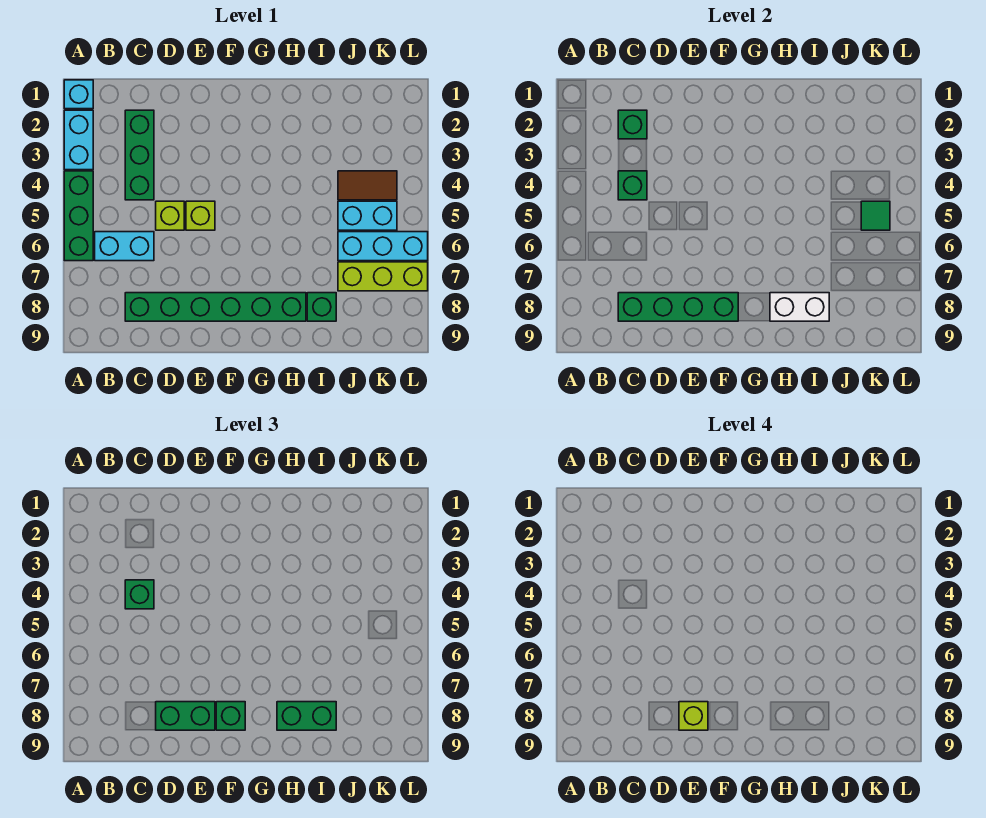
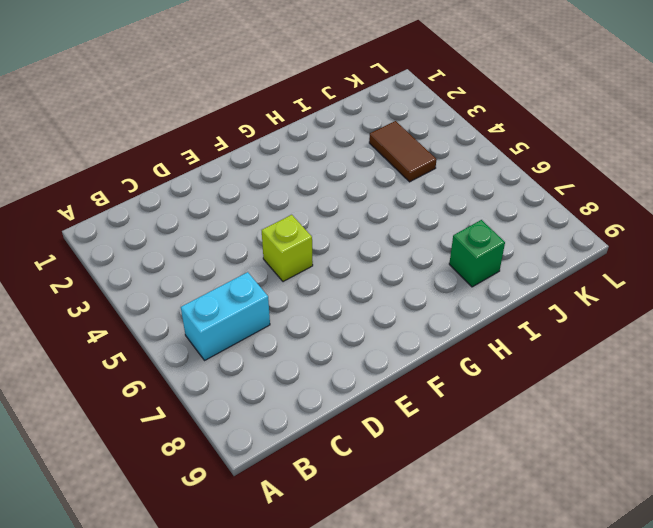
brown 1x2 tile [369,121,437,182] -> brown 1x2 tile turned to [338,171,397,200]
none -> cyan 1x1 brick [64,80,93,109]
none -> cyan 1x2 brick [64,110,93,170]
none -> green 1x3 brick [64,171,93,261]

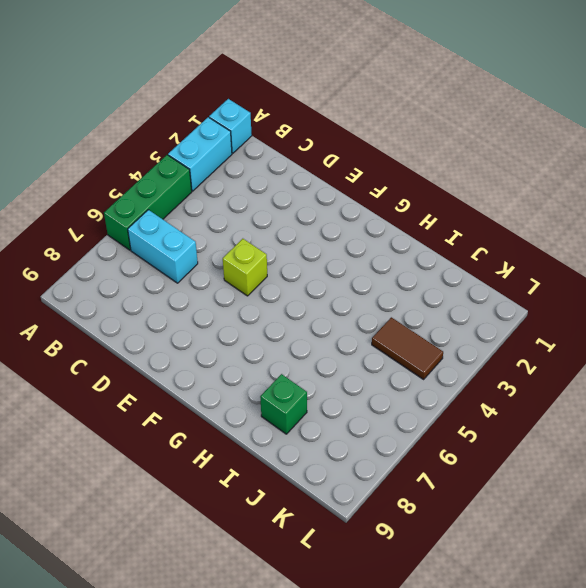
none -> green 1x3 brick [125,110,154,200]
none -> green 1x6 brick [125,293,306,321]
none -> lime 1x1 brick [156,201,184,230]

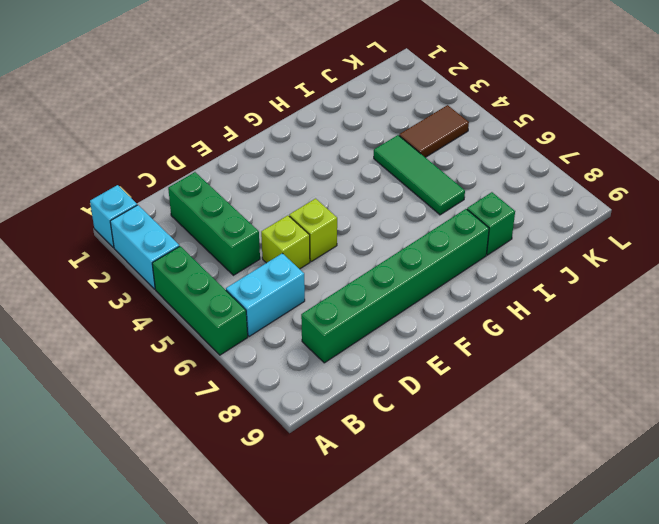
green 1x3 tile [374,135,465,215] -> none
none -> cyan 1x2 brick [338,201,397,230]
none -> cyan 1x3 brick [338,232,428,261]
none -> lime 1x3 brick [338,262,428,291]

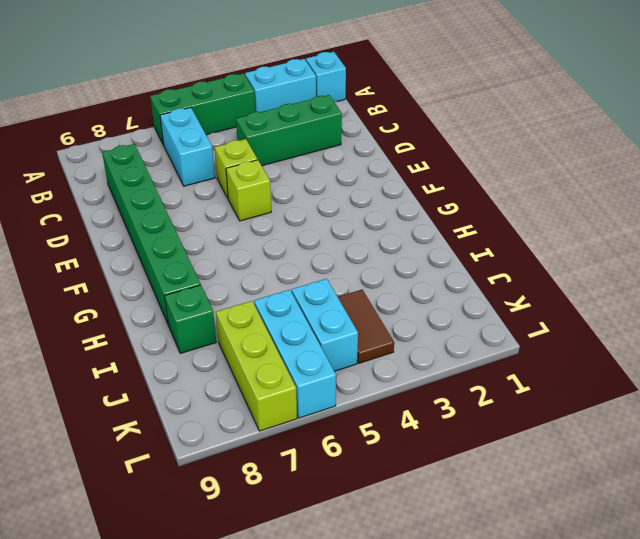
none -> green 1x1 brick [618,110,647,139]
none -> green 1x1 brick [618,171,647,200]
none -> green 1x4 brick [618,293,738,321]

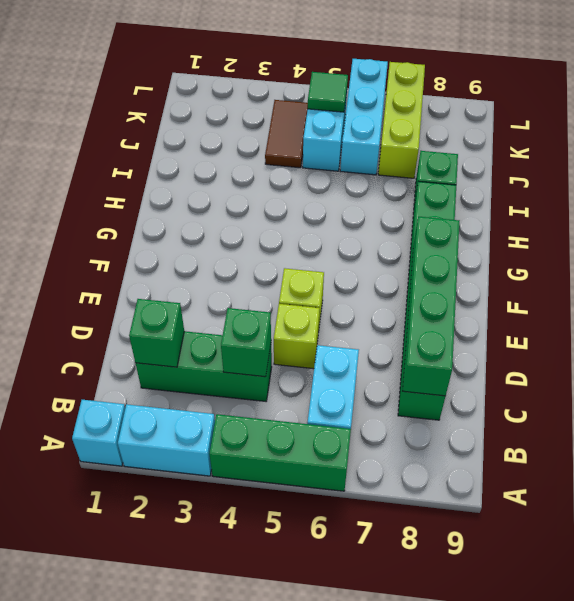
none -> white 1x2 brick [770,293,829,321]
none -> green 1x1 brick [125,580,154,609]
none -> green 1x2 brick [156,702,215,730]

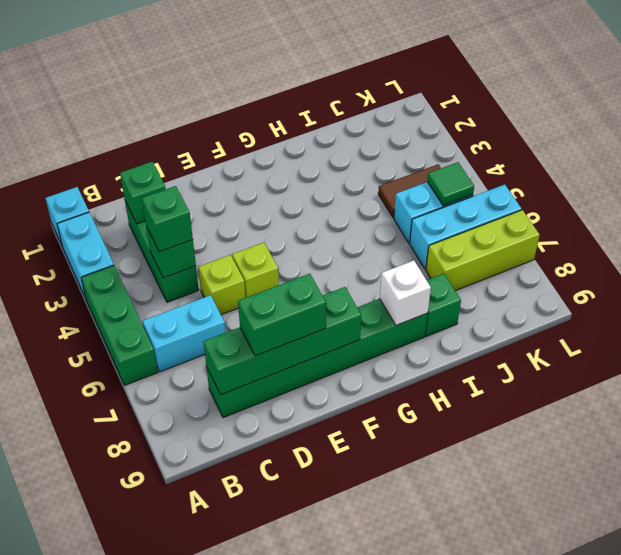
white 1x1 brick [380,261,431,325] -> white 1x2 brick [770,293,829,321]
none -> green 1x1 brick [216,702,245,730]
none -> green 1x2 brick [277,702,336,730]
none -> lime 1x1 brick [679,702,708,730]

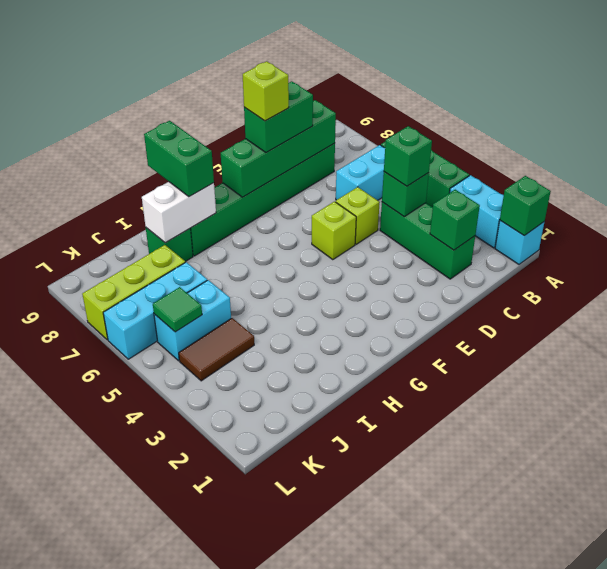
green 1x1 brick [500,176,551,236] -> green 1x1 brick moved to [216,702,245,730]
green 1x2 brick [144,121,214,197] -> green 1x2 brick turned to [277,702,336,730]

